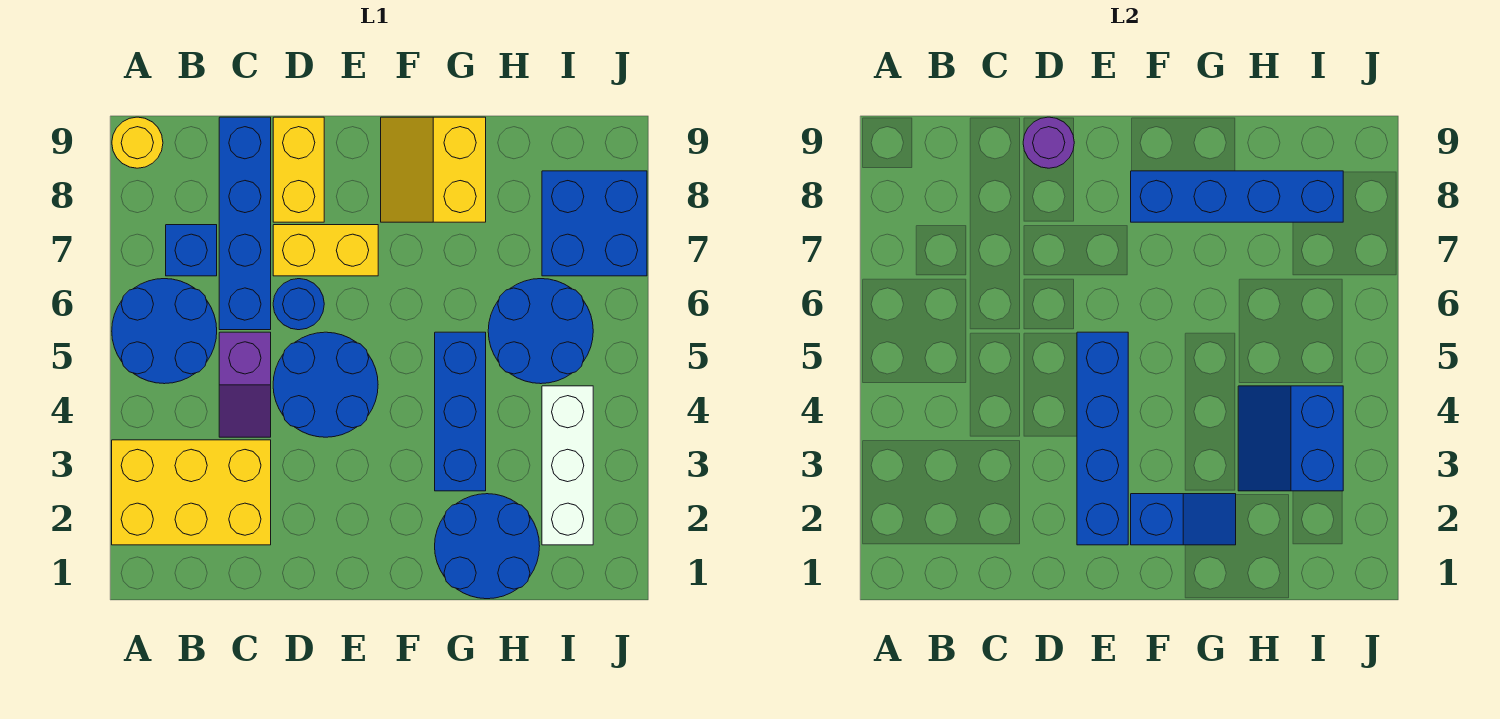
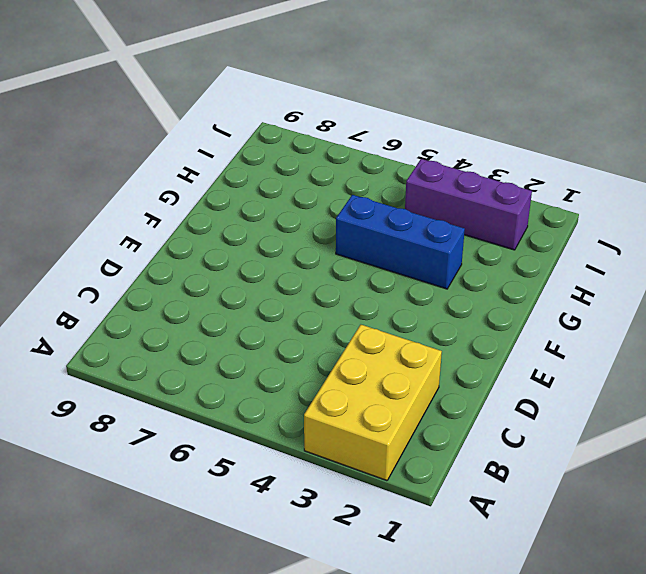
purple 1x3 brick [405,159,532,250] -> white 1x3 brick [542,386,593,545]
none -> blue 2x2 round brick [112,279,217,384]
none -> yellow 1x1 round brick [112,117,163,168]
none -> blue 1x1 brick [166,225,217,276]

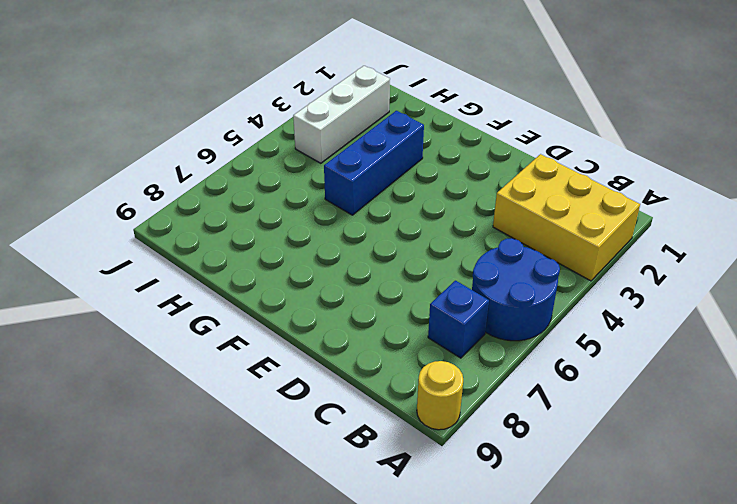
none -> purple 1x2 slope [219,332,271,437]
none -> blue 1x4 brick [219,117,271,330]
none -> blue 2x2 round brick [273,332,378,437]

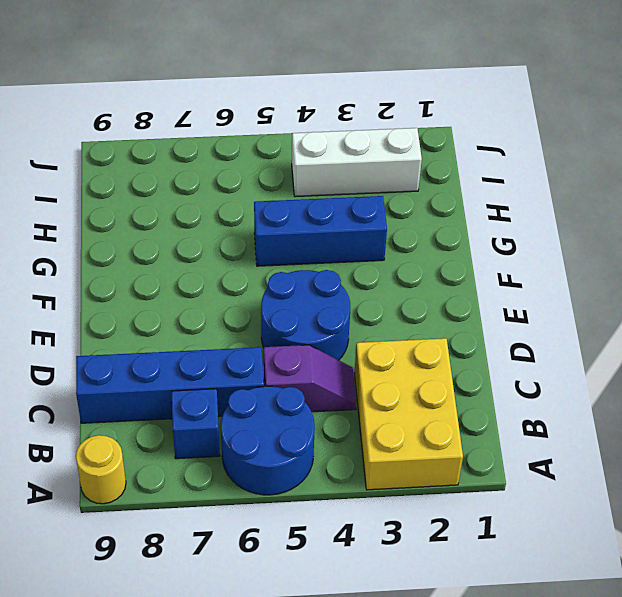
none -> blue 1x1 round brick [273,279,324,330]
none -> yellow 1x2 brick [273,225,378,276]
none -> yellow 1x2 brick [273,117,324,222]

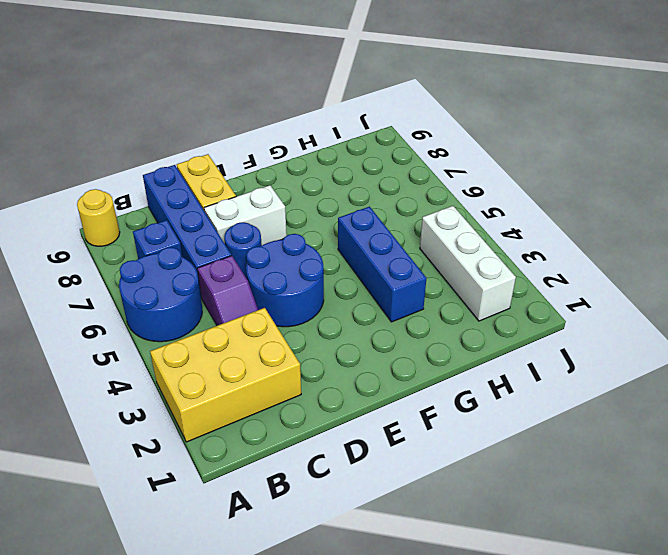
white 1x2 brick [204,185,287,245] -> yellow 1x2 brick [273,225,378,276]
none -> yellow 2x2 slope [381,117,486,222]
none -> blue 2x2 round brick [435,494,540,599]
none -> blue 2x2 round brick [488,279,593,384]

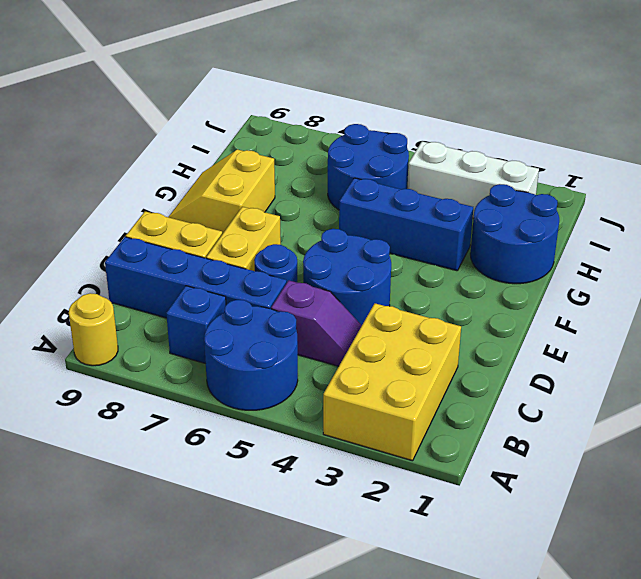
yellow 2x2 slope [169,150,275,234] -> yellow 2x2 slope turned to [381,117,486,222]
none -> blue 2x2 brick [542,171,647,276]
none -> purple 1x1 round brick [1023,117,1074,168]
none -> blue 1x4 brick [1077,332,1128,545]

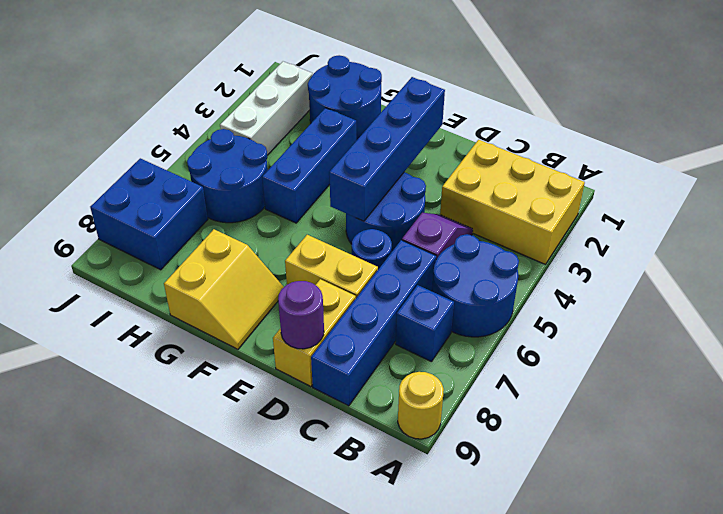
none -> blue 1x2 slope [1131,494,1236,545]
none -> blue 1x4 brick [1131,171,1343,222]
none -> blue 2x2 slope [1238,386,1343,491]

